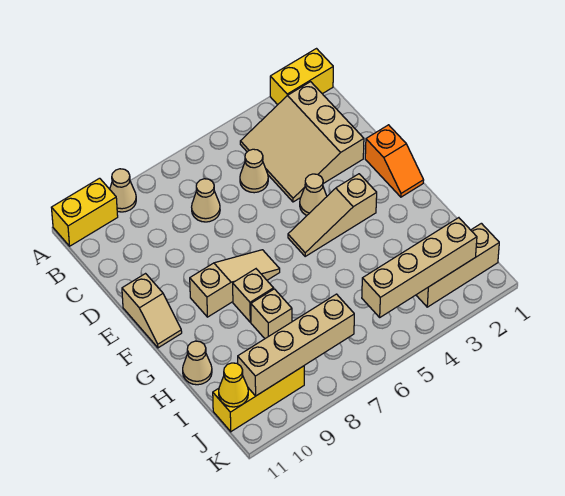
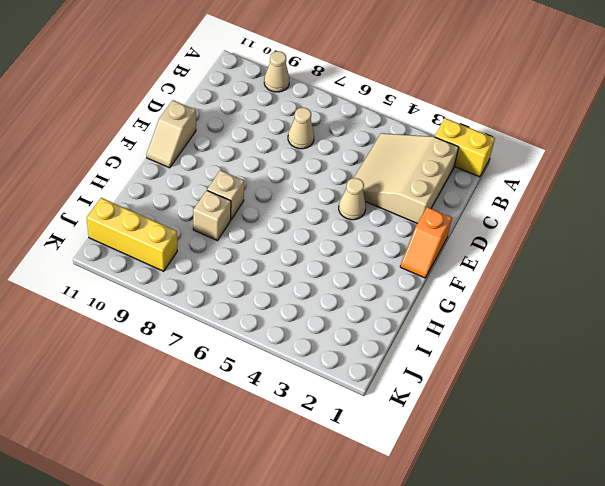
none -> yellow 1x2 brick [51,178,118,246]
none -> tan 1x1 cone [240,149,268,193]
none -> tan 1x3 slope [288,174,377,256]

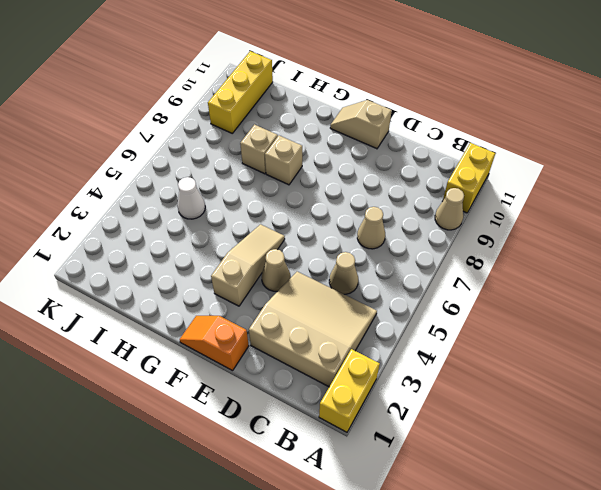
white 1x1 cone [177,177,205,219] -> none
none -> tan 1x3 slope [190,250,280,317]
none -> tan 1x1 cone [183,341,212,385]
none -> tan 1x3 brick [416,223,499,307]

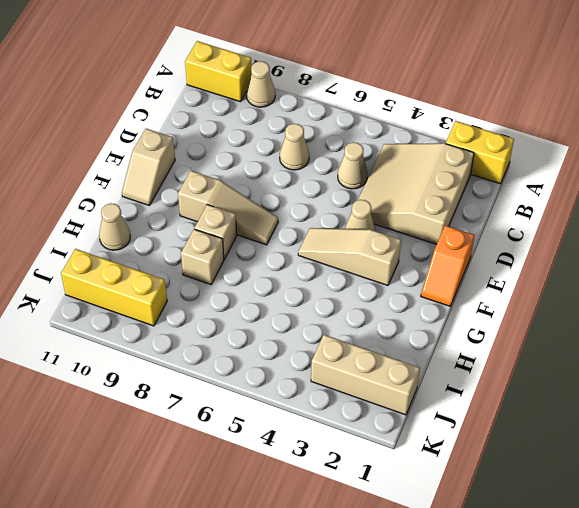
none -> tan 1x4 brick [362,218,477,317]
none -> tan 1x4 brick [238,294,354,396]
none -> yellow 1x1 cone [219,363,248,407]

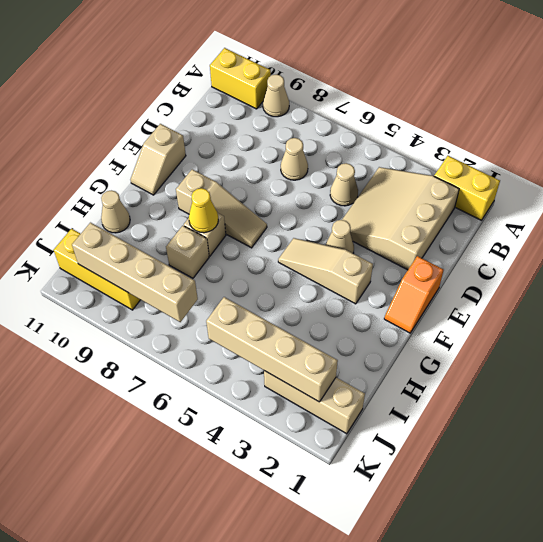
yellow 1x1 cone [189,188,218,233] -> yellow 1x1 cone moved to [219,363,248,407]

